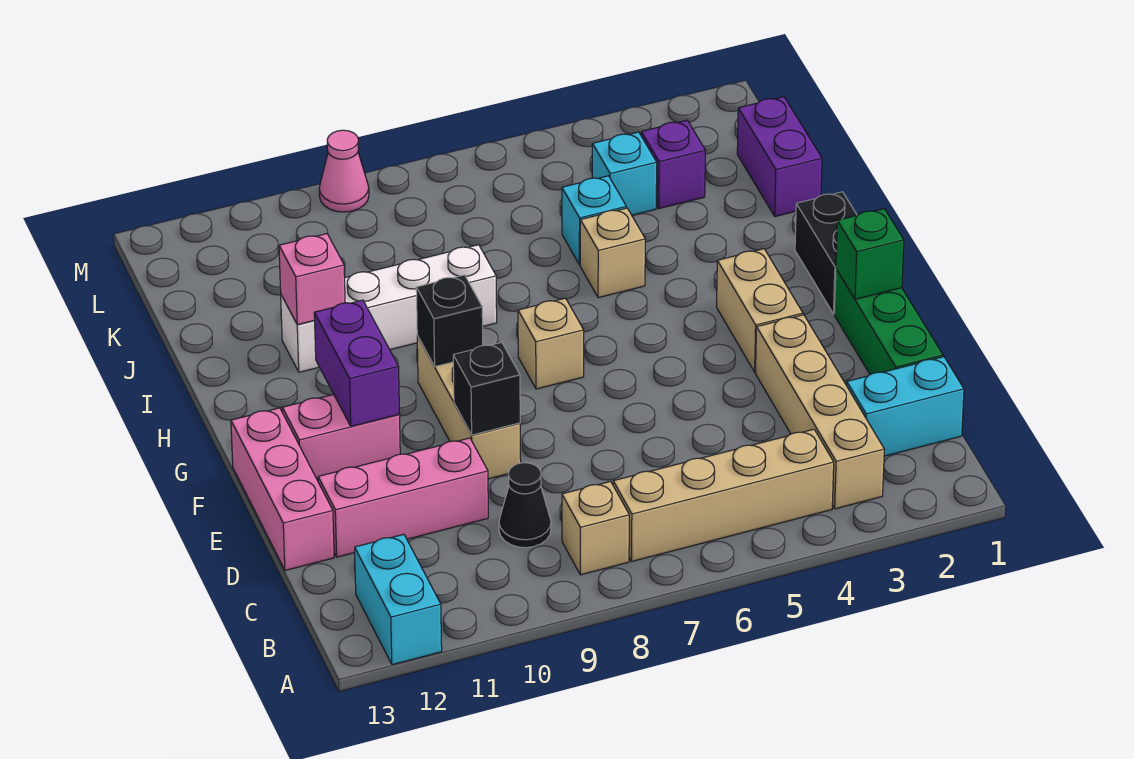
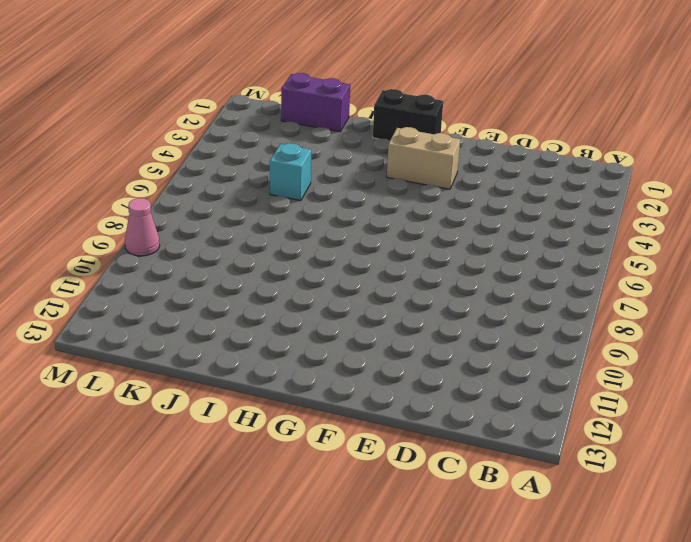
none -> cyan 1x2 brick [355,534,442,665]
none -> tan 1x4 brick [756,315,884,509]
none -> tan 1x4 brick [613,429,834,561]

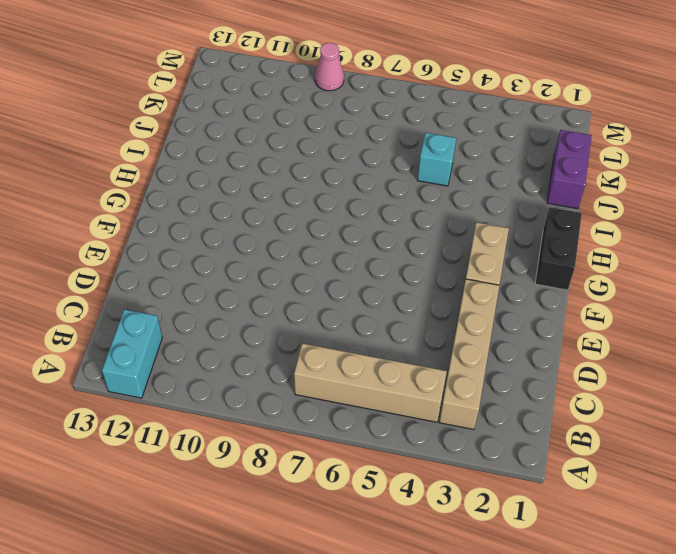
none -> tan 1x1 brick [562,481,629,575]
none -> cyan 1x2 brick [847,357,964,456]
none -> black 1x1 cone [499,463,551,548]

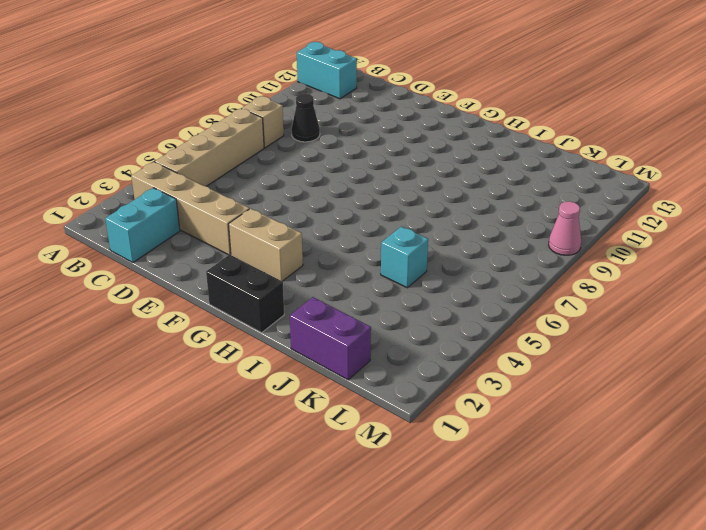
none -> green 1x3 brick [834,269,943,374]
none -> pink 1x3 brick [318,438,488,557]
none -> pink 1x3 brick [231,408,334,570]

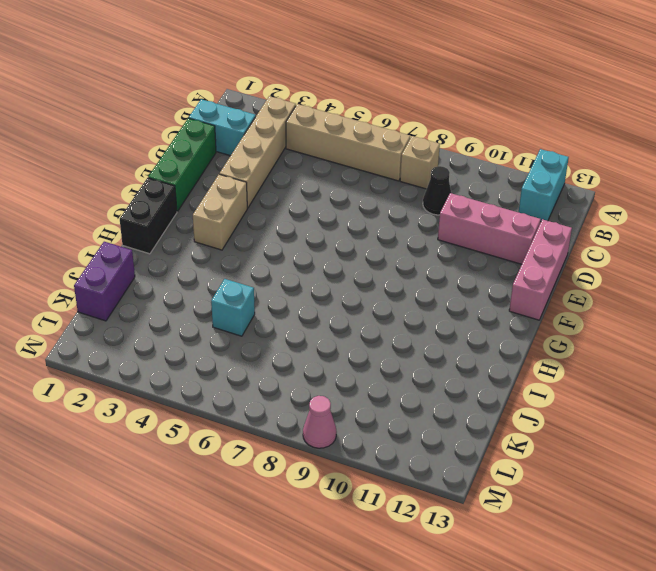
none -> tan 1x3 brick [417,335,521,479]
none -> pink 1x2 brick [282,394,400,481]
none -> tan 1x1 brick [518,298,584,389]

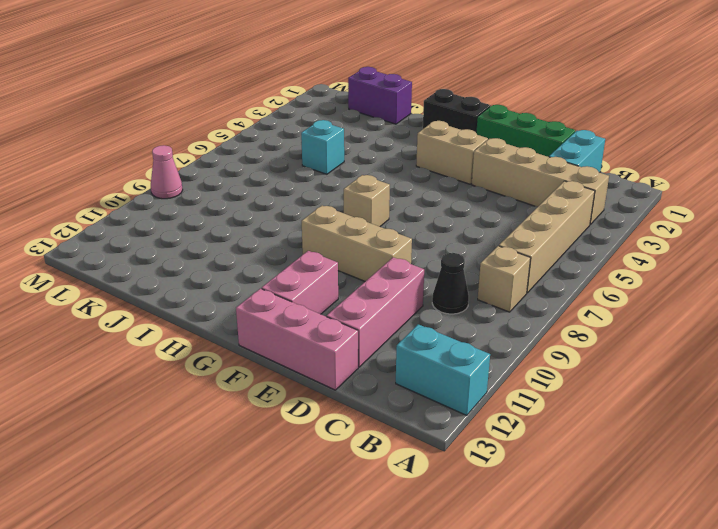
none -> tan 1x1 brick [580,208,645,298]
none -> white 1x4 brick [281,245,497,372]
none -> purple 1x1 brick [641,120,706,208]

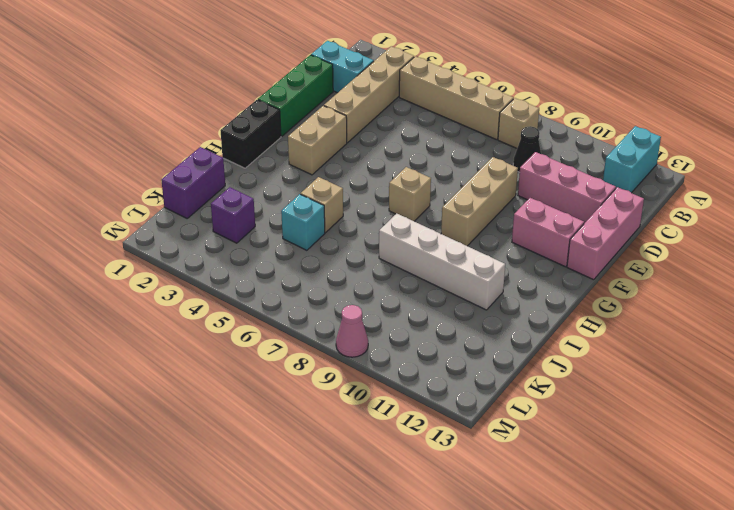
none -> cyan 1x1 brick [592,132,657,215]
none -> black 1x1 brick [453,342,520,435]
none -> green 1x1 brick [836,209,904,299]

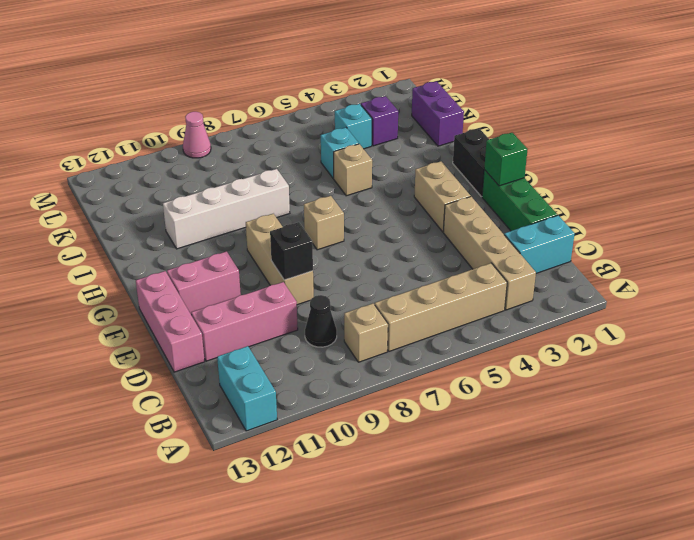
none -> purple 1x2 brick [314,300,400,426]
none -> black 1x1 brick [416,275,483,367]
none -> pink 1x1 brick [279,234,345,325]

